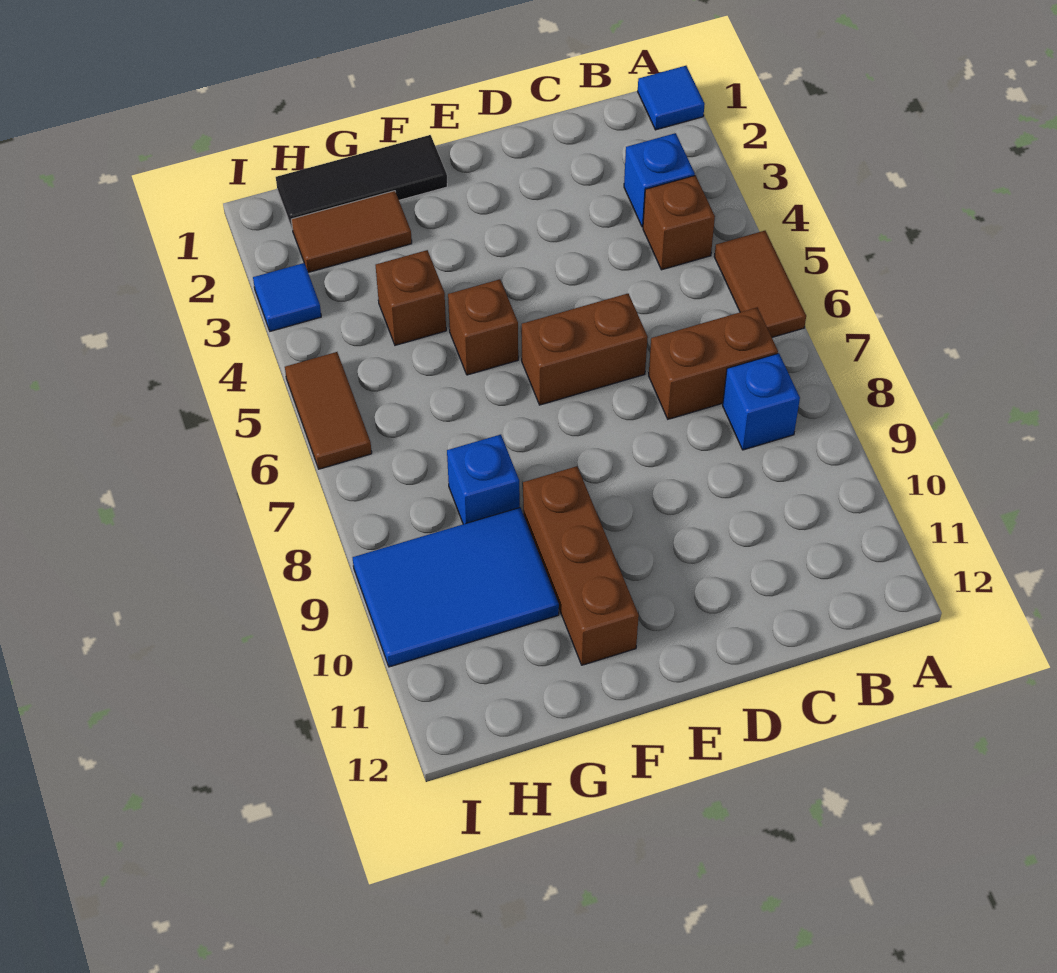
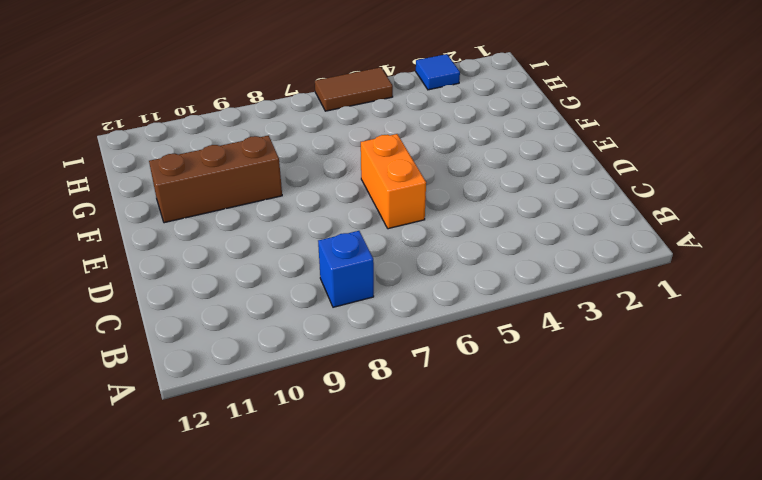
orange 1x2 brick [361,134,426,229] -> brown 1x2 brick [522,293,648,405]
none -> blue 1x1 tile [638,66,705,130]
none -> brown 1x2 tile [714,231,806,337]
none -> blue 1x1 brick [624,133,695,227]

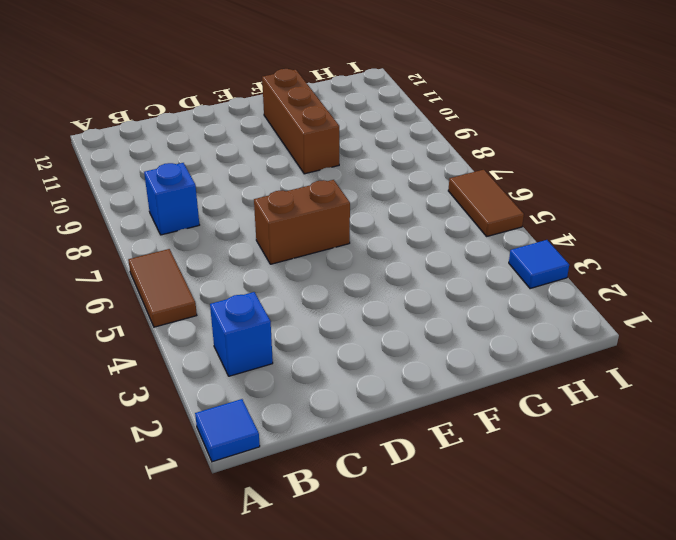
none -> brown 1x1 brick [643,175,715,270]
none -> brown 1x2 brick [649,308,778,419]
none -> black 1x3 tile [276,135,447,228]

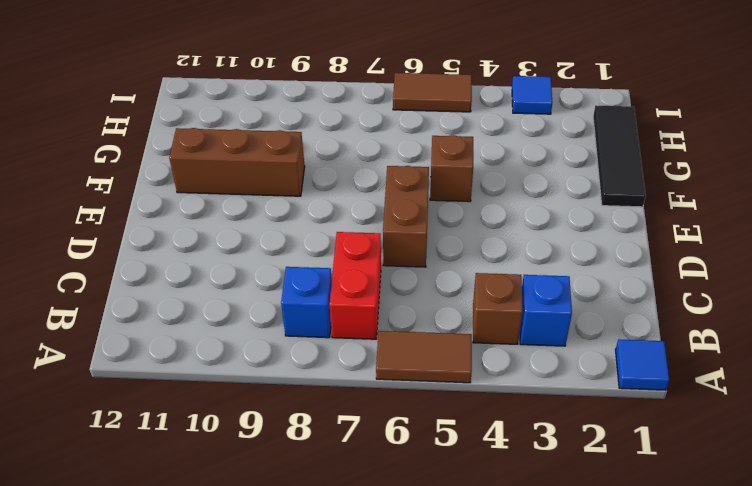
red 1x2 brick [330,232,381,339] -> brown 1x2 brick [649,308,778,419]
none -> brown 1x2 tile [291,191,412,273]
none -> brown 1x1 brick [376,250,446,345]
none -> blue 1x1 brick [447,435,520,524]

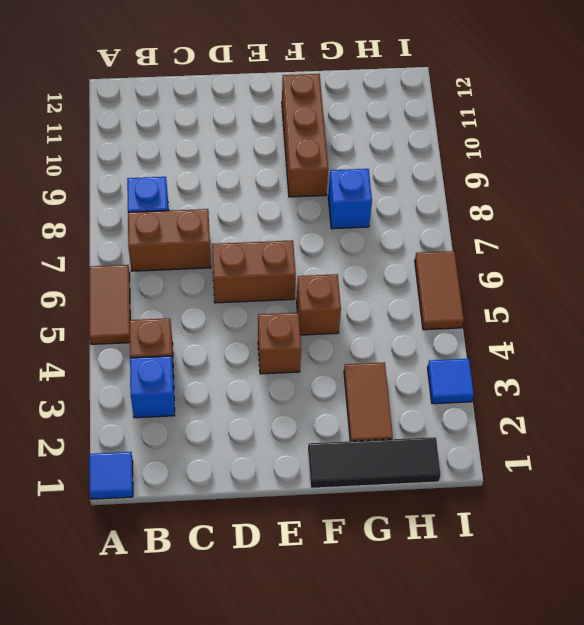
brown 1x1 brick [258,313,301,374] -> brown 1x1 brick moved to [376,250,446,345]
brown 1x2 tile [344,362,393,441] -> brown 1x2 tile turned to [291,191,412,273]
none -> blue 2x3 tile [353,508,559,667]

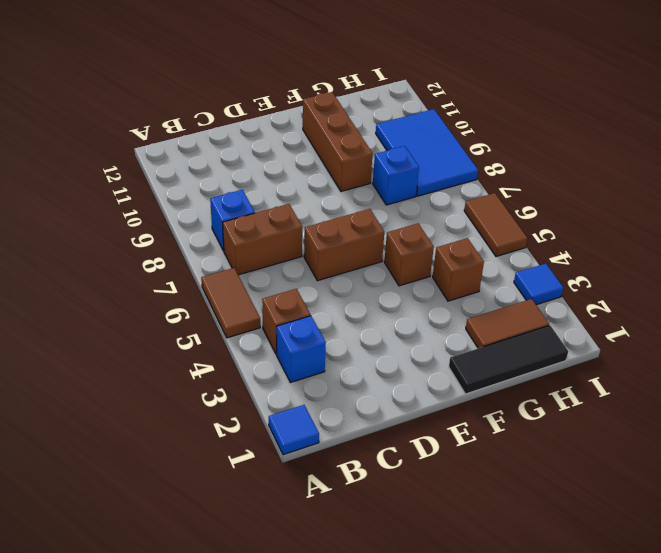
blue 2x3 tile [376,109,478,196] -> blue 2x3 tile turned to [353,508,559,667]

